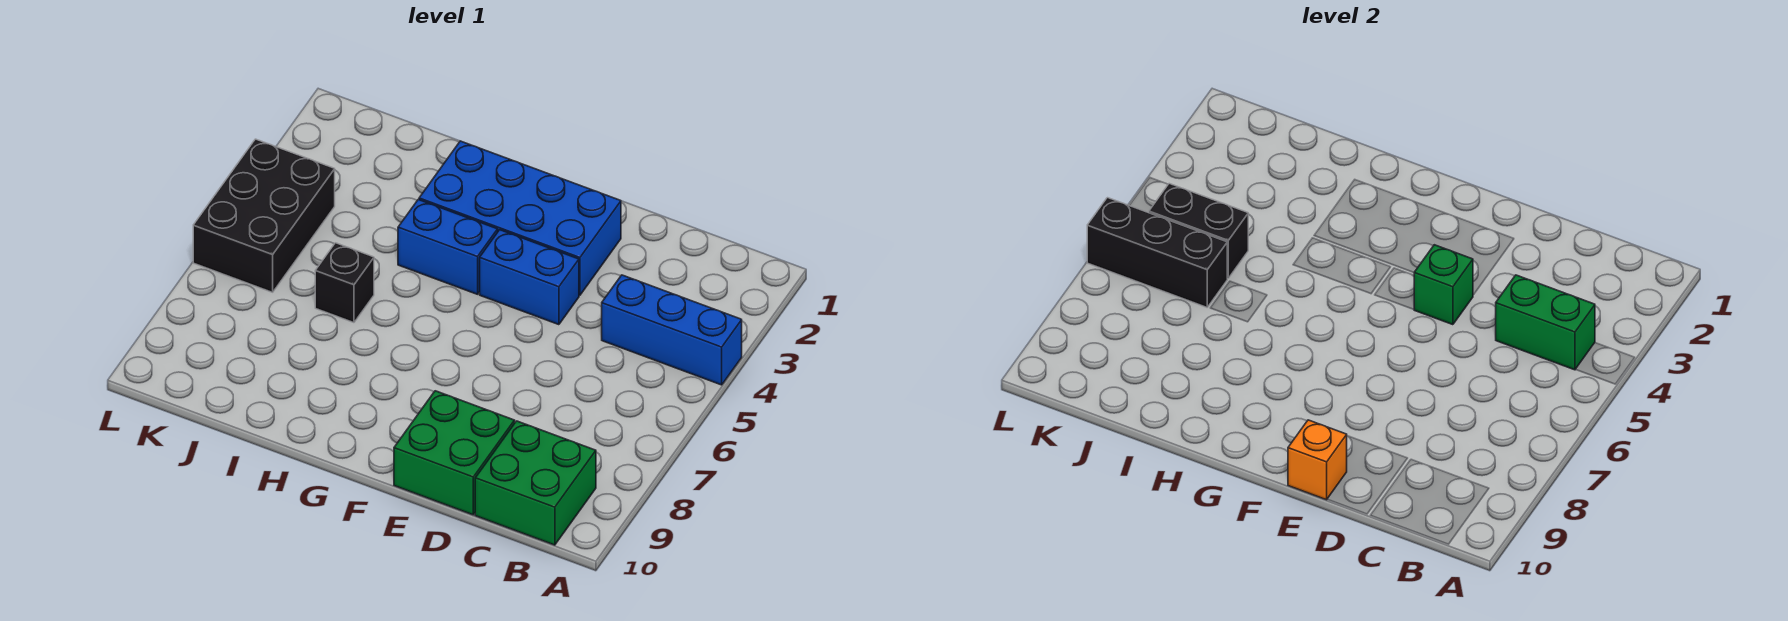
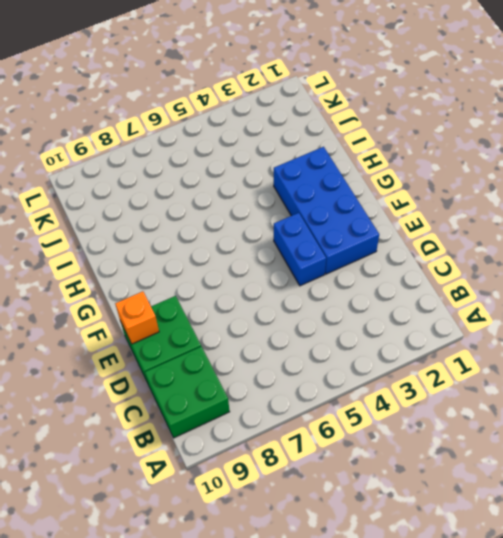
none -> blue 1x3 brick [602,275,742,385]
none -> blue 1x2 brick [398,200,498,294]
none -> black 1x1 brick [315,243,374,323]

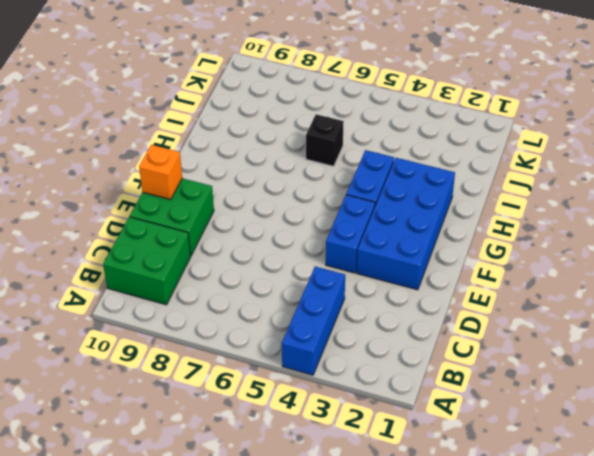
none -> black 2x3 brick [193,139,335,292]
none -> green 1x2 brick [1496,275,1595,370]
none -> green 1x1 brick [1414,245,1473,325]

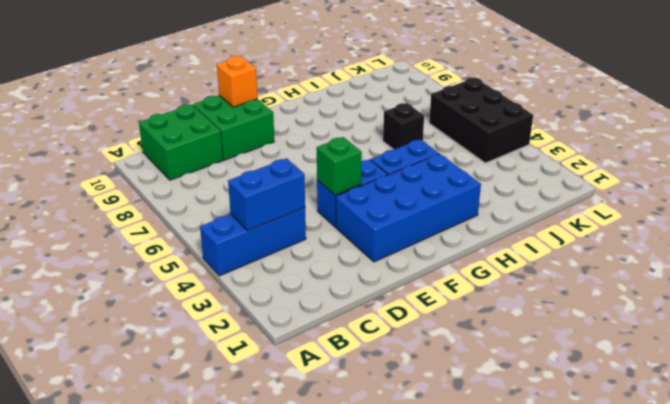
blue 1x2 brick [228,158,305,231] -> green 1x2 brick [1496,275,1595,370]
none -> black 1x2 brick [1149,184,1248,278]
none -> black 1x3 brick [1087,198,1227,307]

